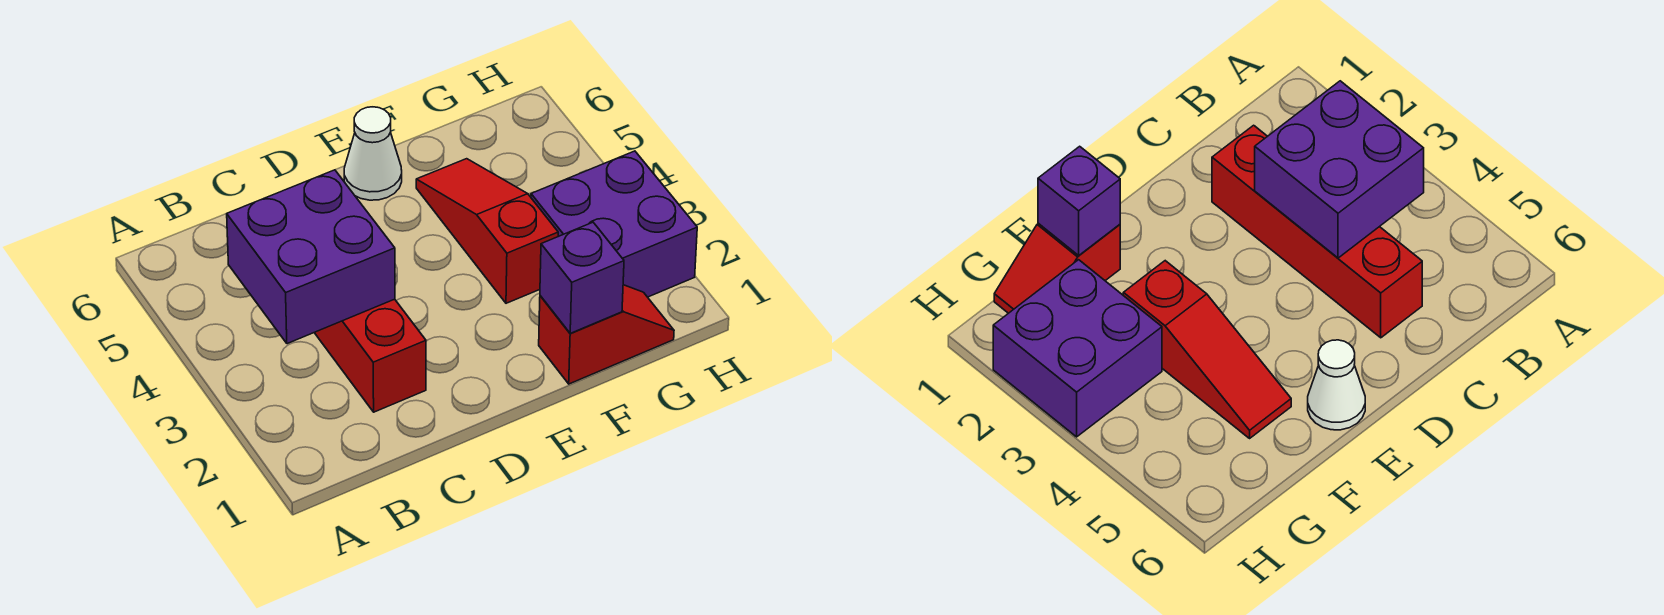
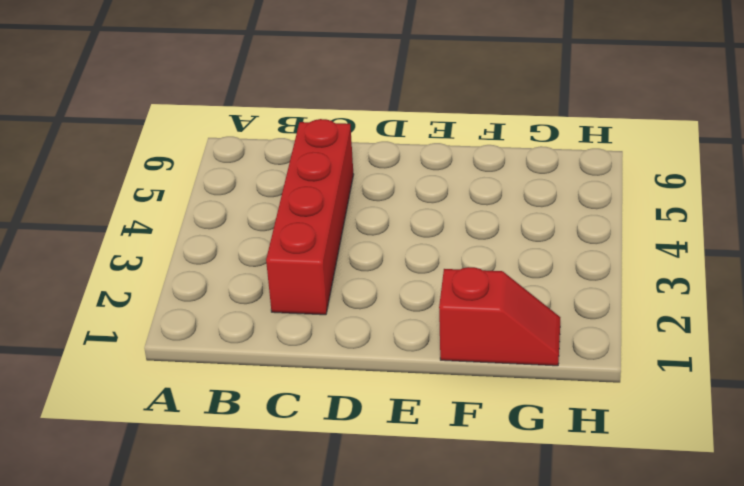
none -> white 1x1 cone [344,107,402,200]
none -> red 1x3 slope [416,159,558,303]

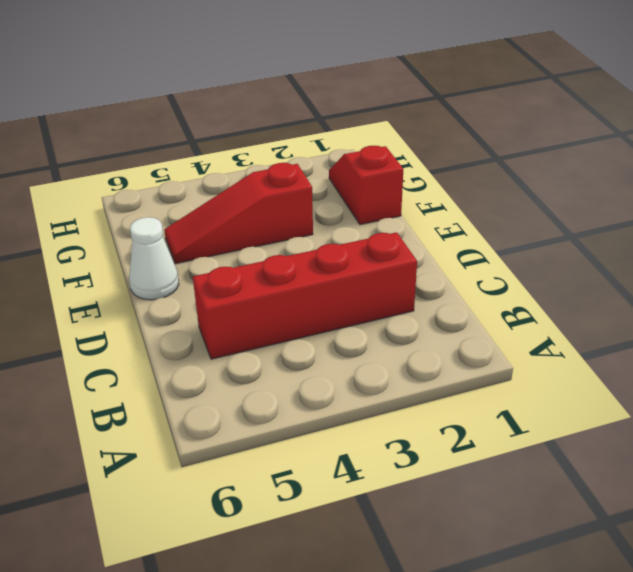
none -> purple 2x2 brick [531,151,697,297]
none -> purple 2x2 brick [227,170,395,344]

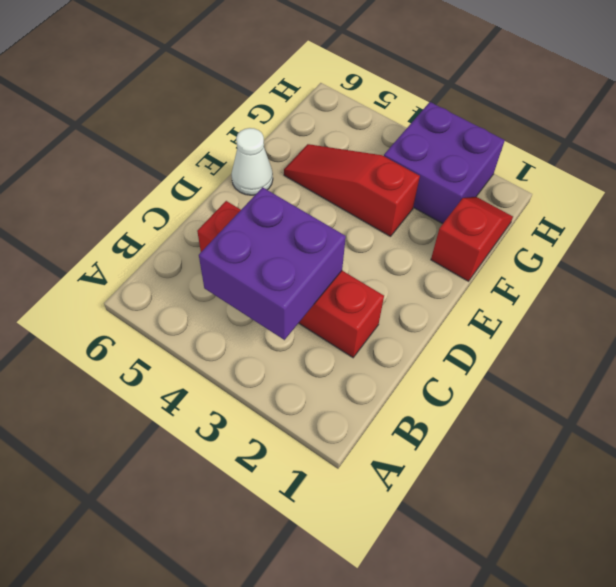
none -> purple 1x1 brick [540,222,624,333]

